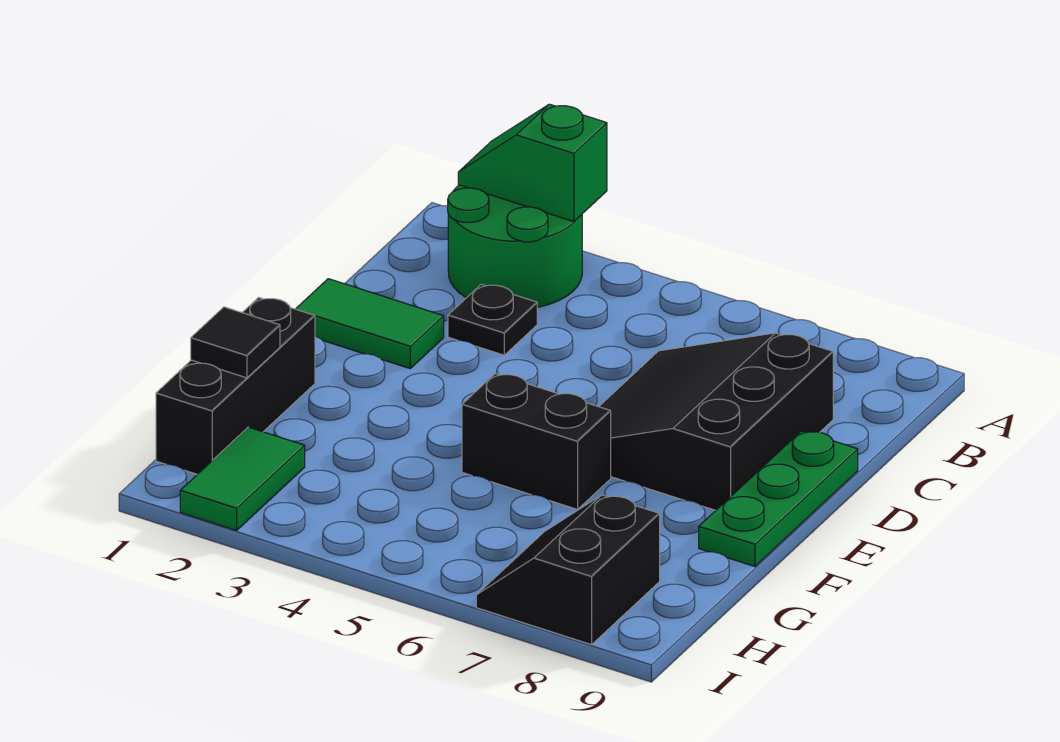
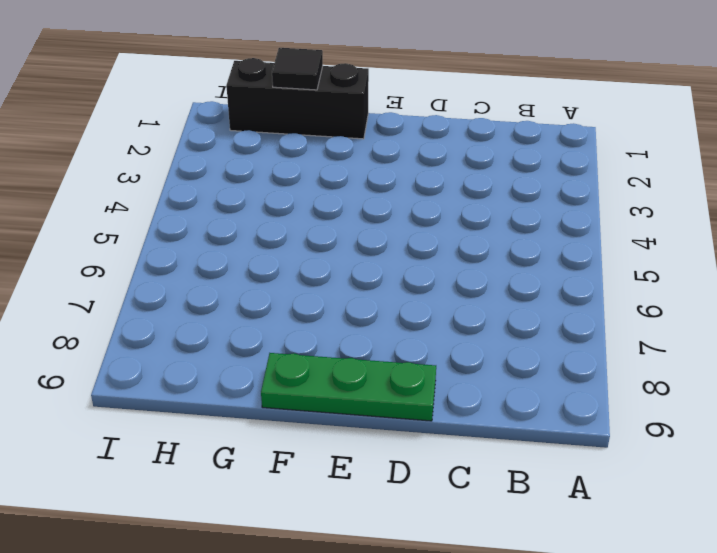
none -> green 2x2 round brick [448,185,582,307]
none -> black 1x1 plate [448,284,537,355]

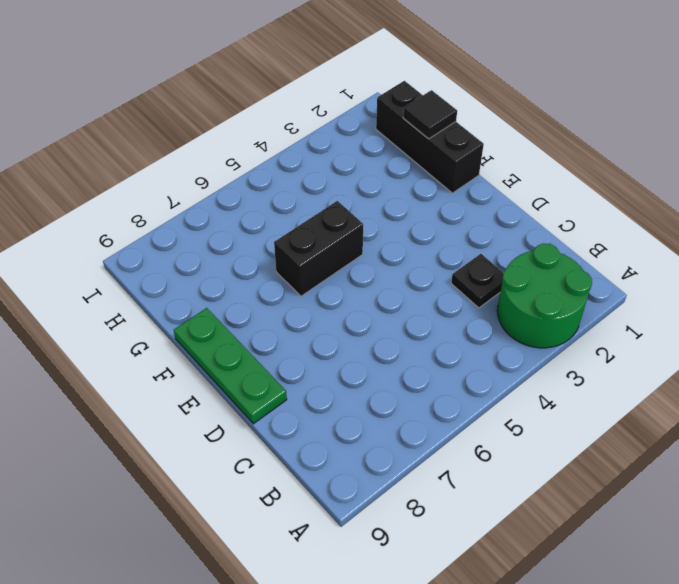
none -> black 3x3 slope [599,333,833,510]
none -> green 1x2 tile [296,279,444,368]

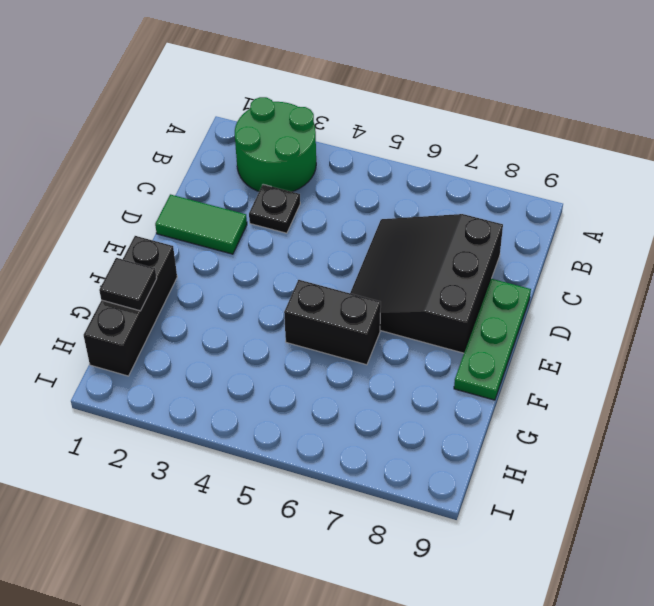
none -> green 1x2 tile [180,427,305,531]
none -> black 2x2 slope [476,495,660,645]

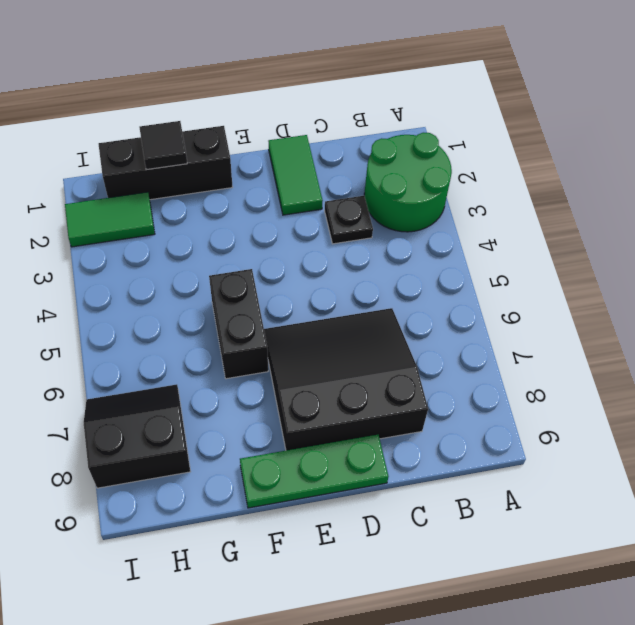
none -> green 1x2 slope [458,104,607,222]

